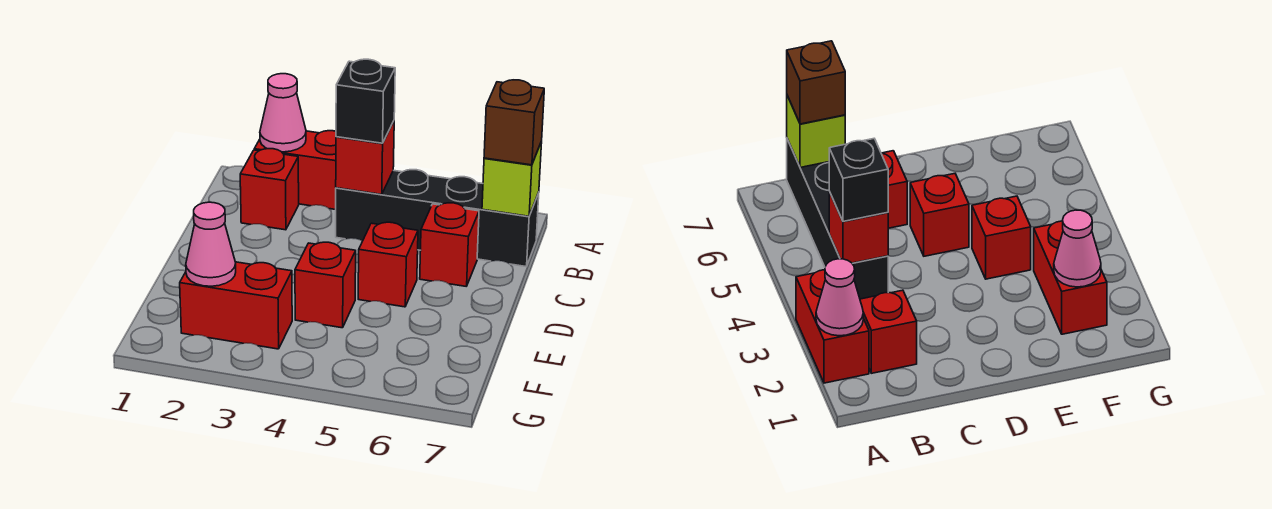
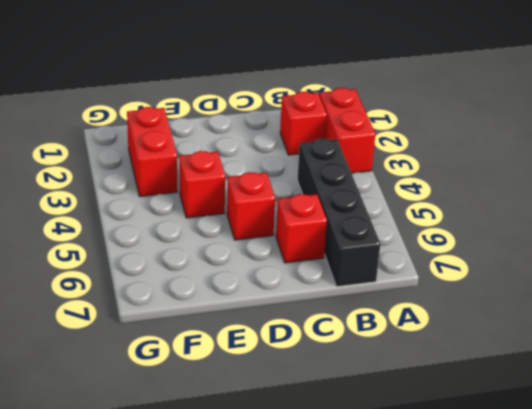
none -> pink 1x1 cone [260,74,306,152]
none -> red 1x1 brick [336,121,394,194]
none -> lime 1x1 brick [482,141,542,216]

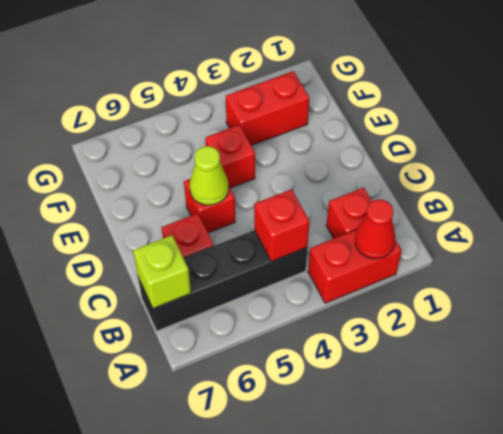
red 1x1 cone [355,199,395,259] -> pink 1x1 cone [260,74,306,152]
lime 1x1 cone [190,146,229,205] -> none
none -> pink 1x1 cone [186,202,236,286]
none -> black 1x1 brick [336,59,395,143]
none -> brown 1x1 brick [484,80,544,165]

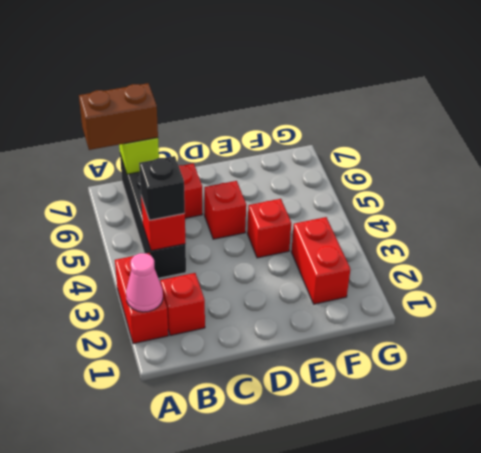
brown 1x2 brick [79,83,158,150] -> brown 1x1 brick [484,80,544,165]
none -> pink 1x1 cone [186,202,236,286]

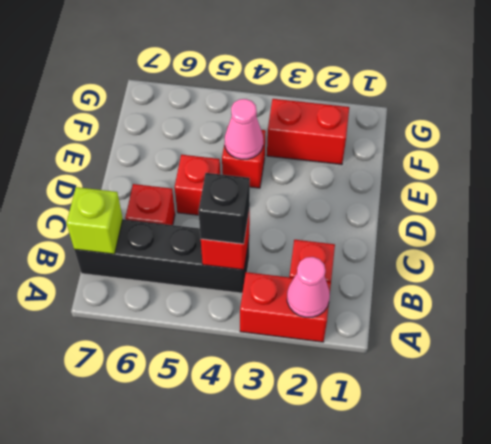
pink 1x1 cone [225,99,263,159] -> pink 1x1 cone moved to [186,202,236,286]
none -> brown 1x1 brick [484,80,544,165]

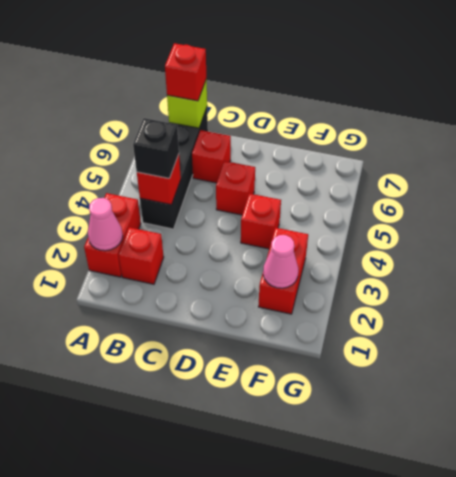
red 1x1 brick [165,43,206,101] -> brown 1x1 brick [484,80,544,165]

